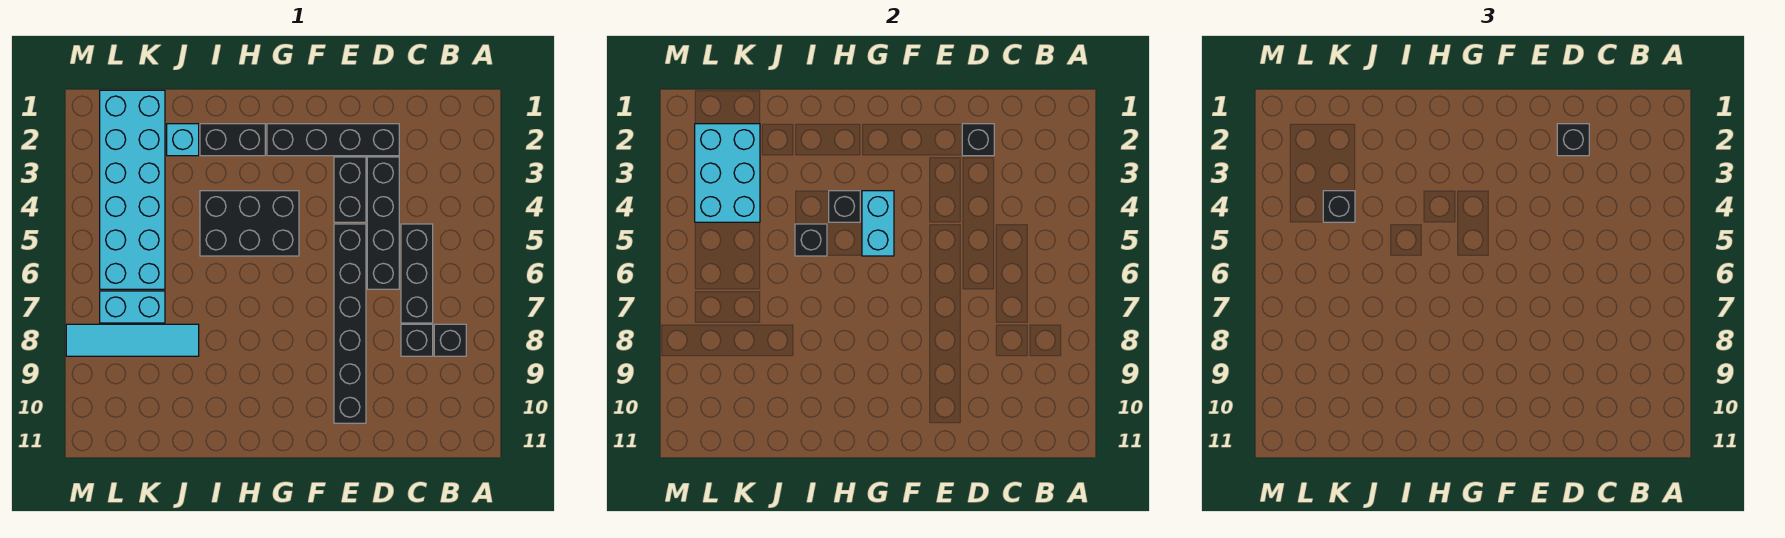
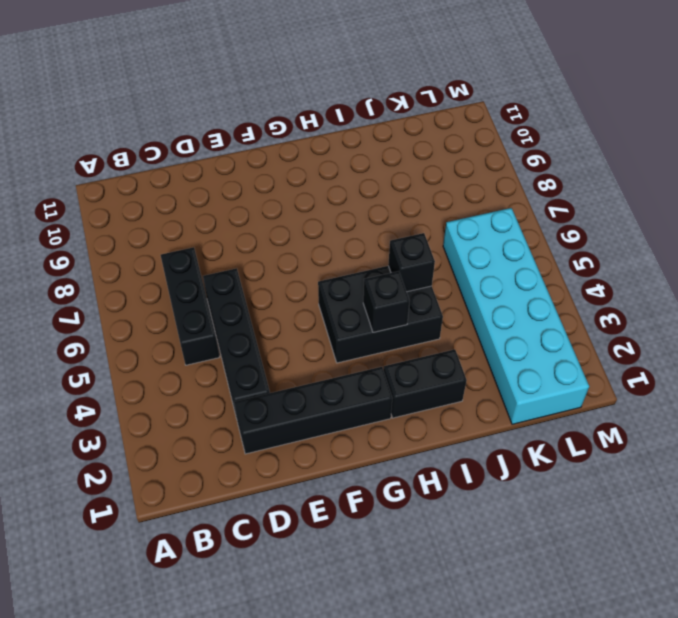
none -> black 1x1 brick [434,324,466,356]
none -> black 1x1 brick [401,324,433,356]
none -> black 1x2 brick [334,157,366,222]

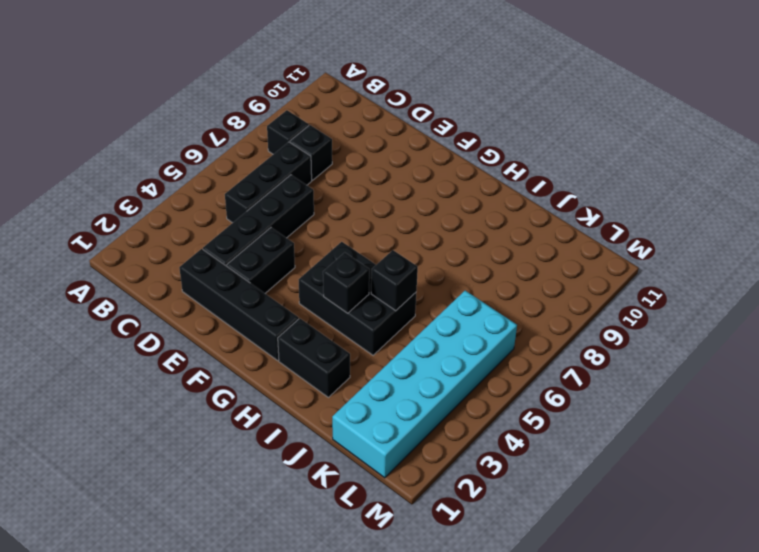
none -> black 1x6 brick [334,224,366,423]
none -> cyan 1x1 brick [167,124,199,156]
none -> cyan 1x4 tile [66,324,199,356]

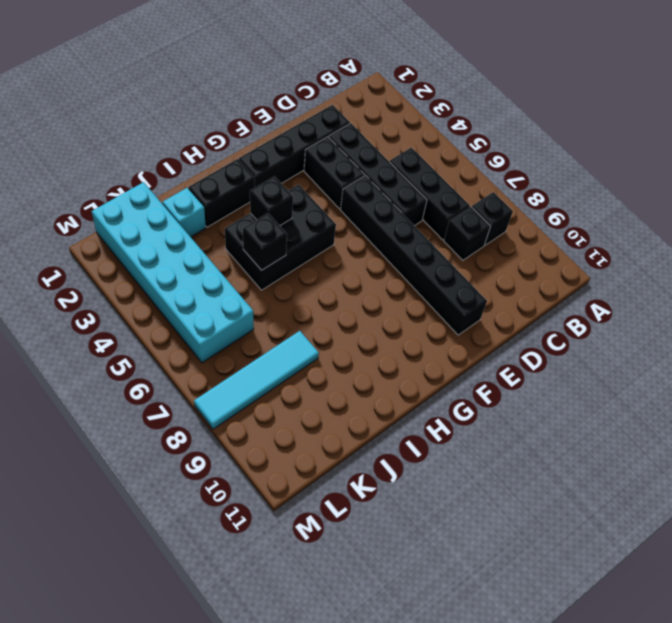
none -> cyan 1x2 brick [100,291,165,323]
none -> black 1x1 brick [962,124,994,156]
none -> cyan 1x2 brick [862,191,894,256]

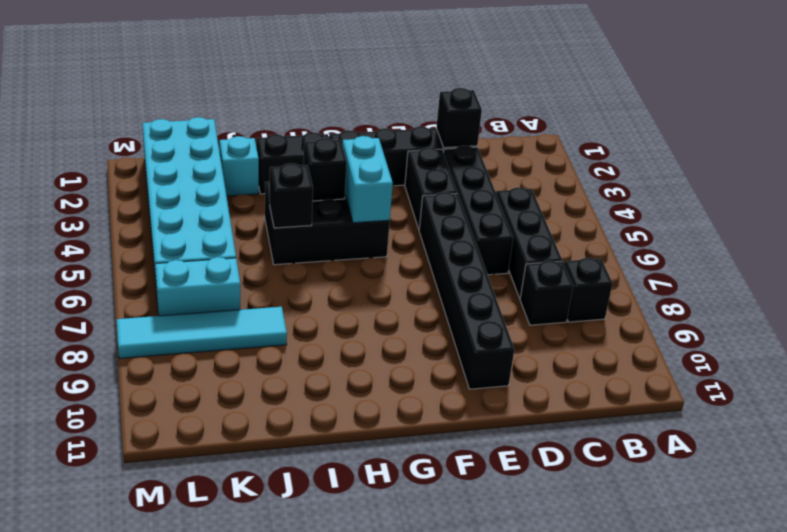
none -> cyan 2x3 brick [695,124,760,222]
none -> black 1x1 brick [1557,124,1589,156]
none -> black 1x1 brick [1323,191,1355,222]

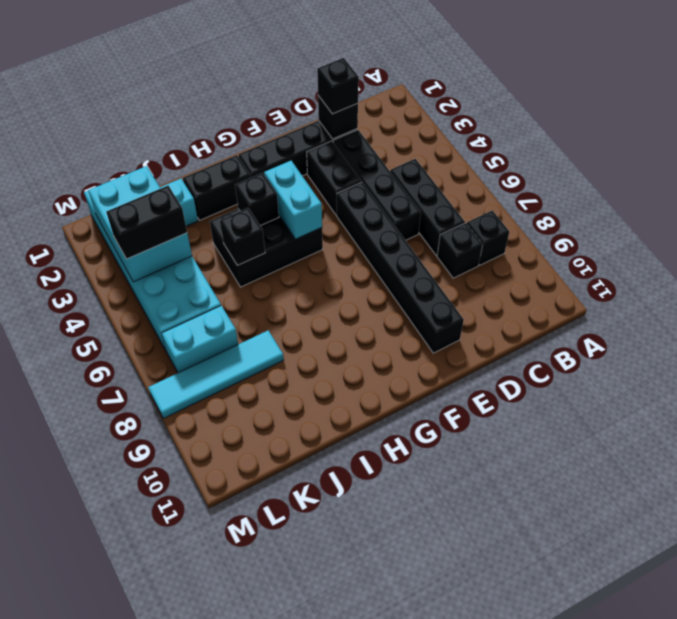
black 1x2 brick [106,186,187,259] -> black 1x1 brick [1323,191,1355,222]

